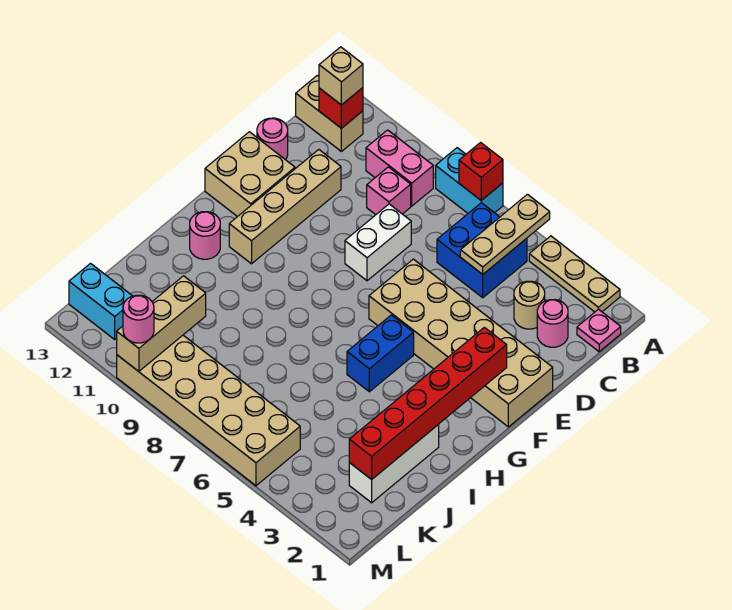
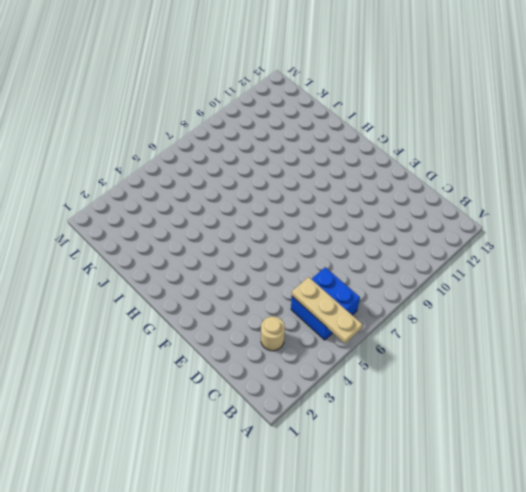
none -> tan 1x3 plate [529,236,620,312]
none -> cyan 1x2 brick [436,148,503,213]
none -> pink 1x1 plate [577,309,621,352]

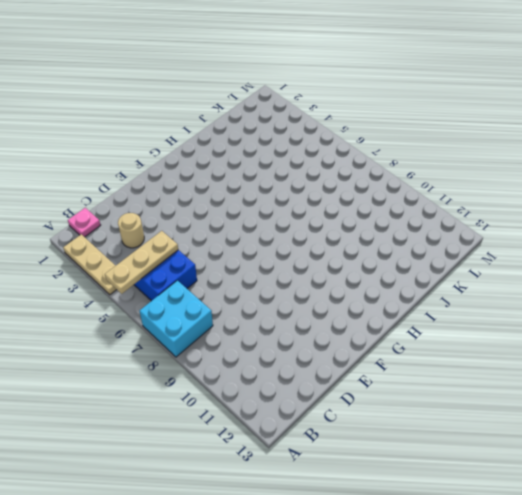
cyan 2x2 brick [139,280,213,357] -> cyan 1x2 brick [436,148,503,213]
none -> pink 1x2 brick [366,130,433,206]
none -> tan 1x2 brick [296,75,363,151]
none -> pink 1x1 round brick [537,300,568,347]

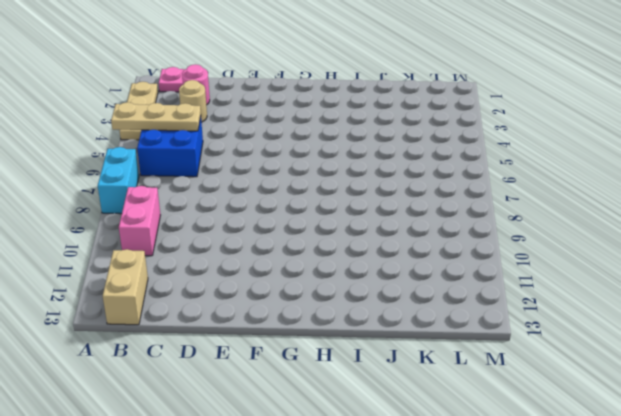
none -> pink 1x1 brick [367,167,411,215]
none -> white 1x2 brick [345,204,411,281]
none -> tan 1x4 brick [229,150,341,264]

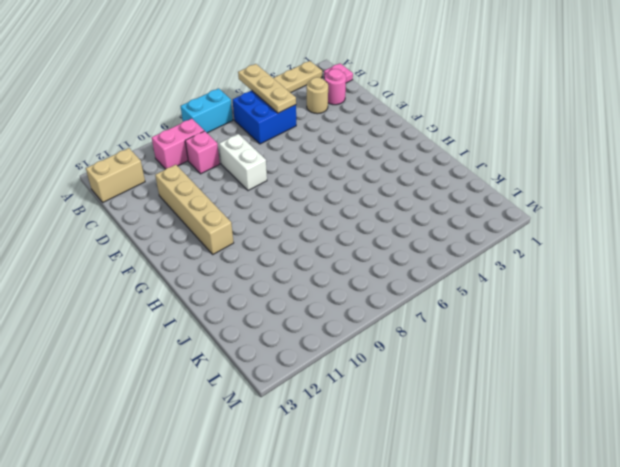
none -> pink 1x1 round brick [257,118,288,160]
none -> tan 2x6 brick [369,259,553,427]
none -> tan 2x2 brick [205,132,295,217]

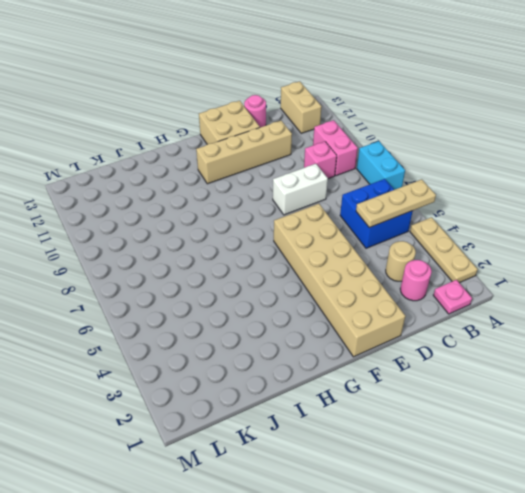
none -> blue 1x2 brick [347,315,414,392]
none -> pink 1x1 round brick [190,212,220,259]
none -> white 1x3 brick [349,424,439,503]

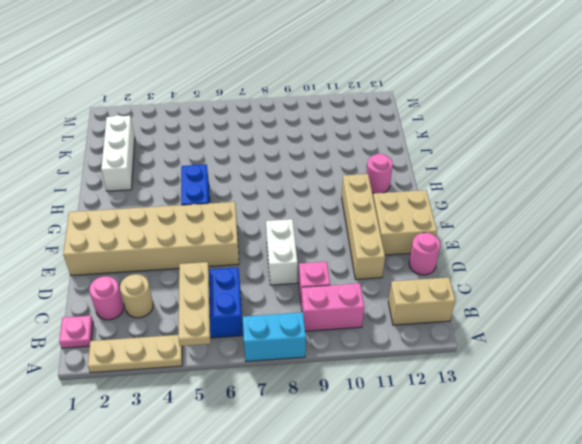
none -> tan 2x6 brick [117,335,300,486]
none -> cyan 1x2 brick [69,263,132,339]
none -> red 1x1 brick [459,142,503,200]

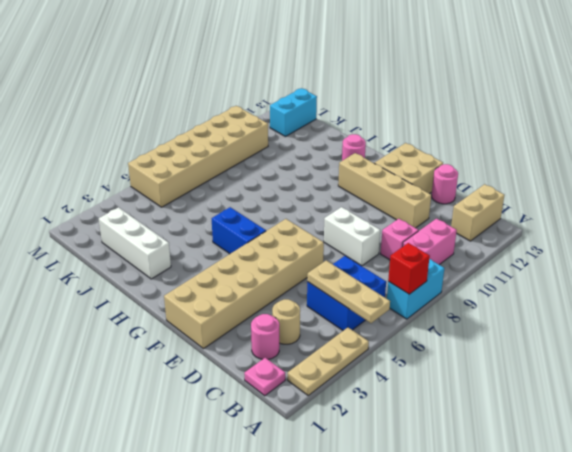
none -> red 1x1 brick [319,88,363,128]
none -> red 1x6 brick [349,327,507,479]
none -> tan 1x3 brick [117,276,206,371]

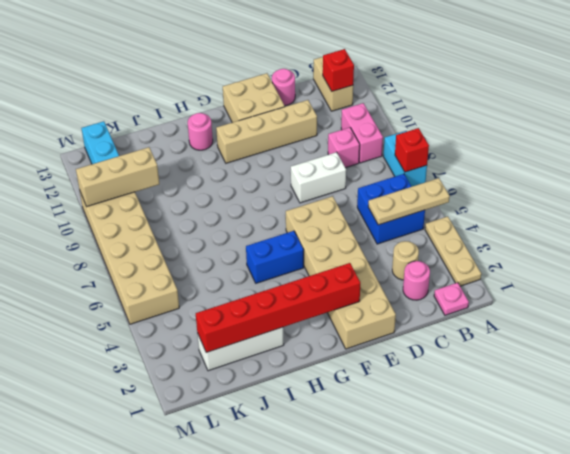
none -> tan 1x1 brick [319,47,363,105]
none -> pink 1x1 round brick [123,295,154,343]

